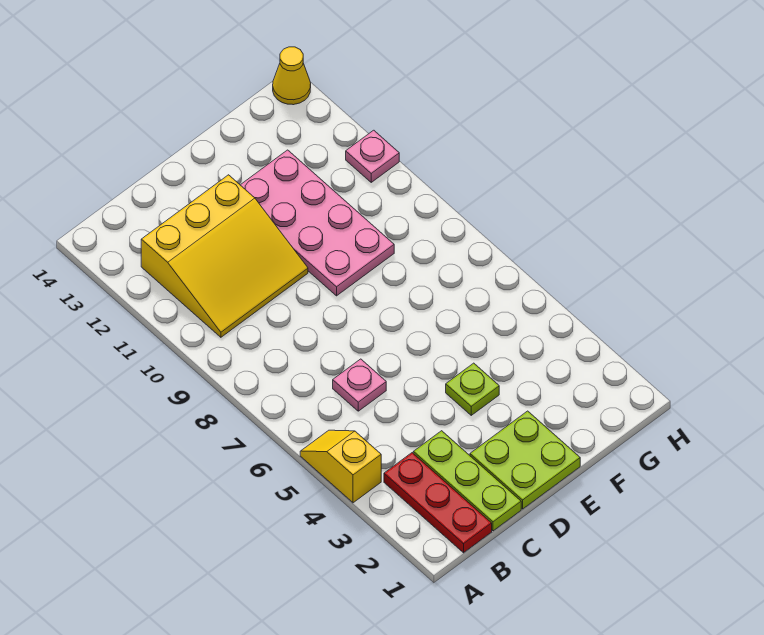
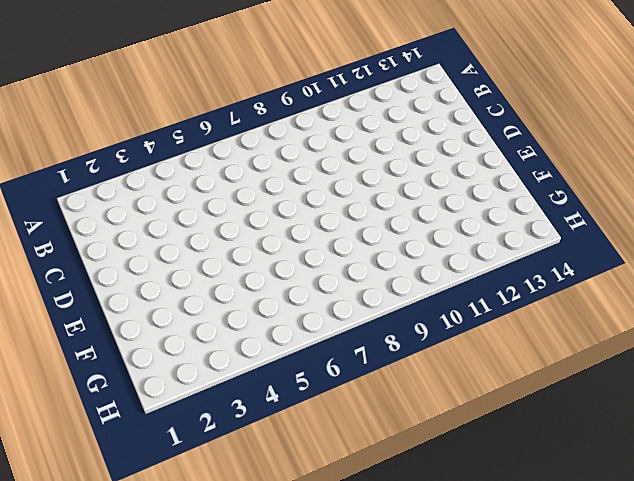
none -> yellow 1x2 slope [300,430,381,503]
none -> red 1x3 plate [384,453,492,553]

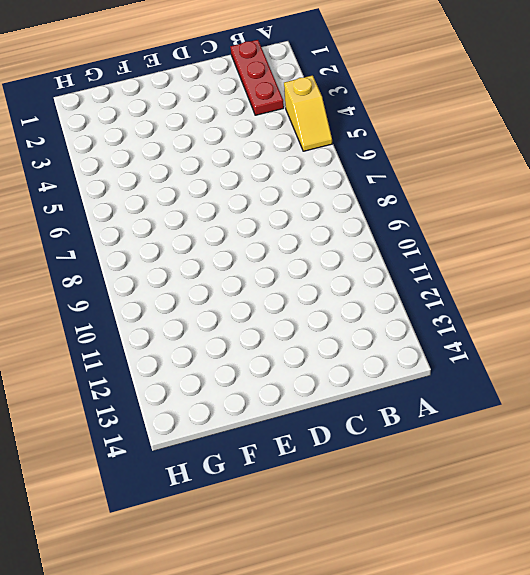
none -> yellow 3x3 slope [141,175,308,337]
none -> lime 1x3 plate [413,431,521,531]

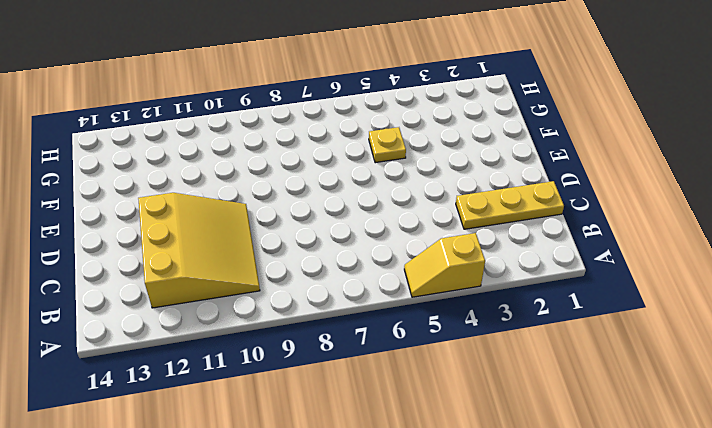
yellow 1x3 plate [456,181,564,229] -> lime 1x3 plate [413,431,521,531]
yellow 1x1 plate [369,127,406,163] -> none
none -> red 1x3 plate [384,453,492,553]
none -> pink 1x1 plate [333,359,386,411]

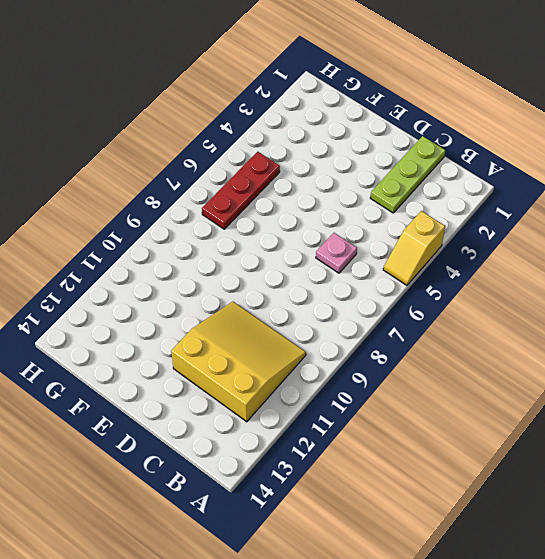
red 1x3 plate [202,152,280,229] -> red 1x3 plate moved to [384,453,492,553]
none -> lime 2x2 plate [470,411,580,509]
none -> lime 1x1 plate [446,363,499,415]

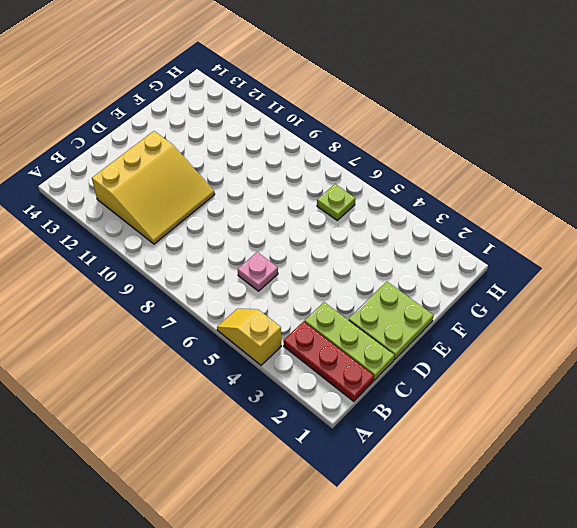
lime 1x1 plate [317,184,355,220] -> lime 1x1 plate moved to [446,363,499,415]
none -> pink 2x4 plate [241,150,394,296]
none -> pink 1x1 plate [346,130,399,182]

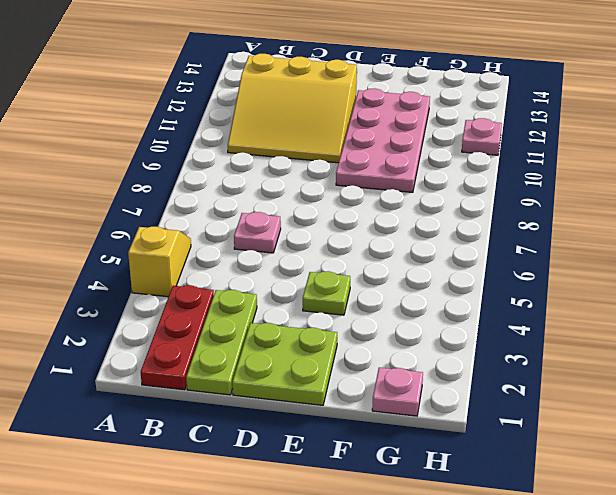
pink 1x1 plate [372,368,423,416] -> none
none -> yellow 1x1 cone [273,47,311,105]

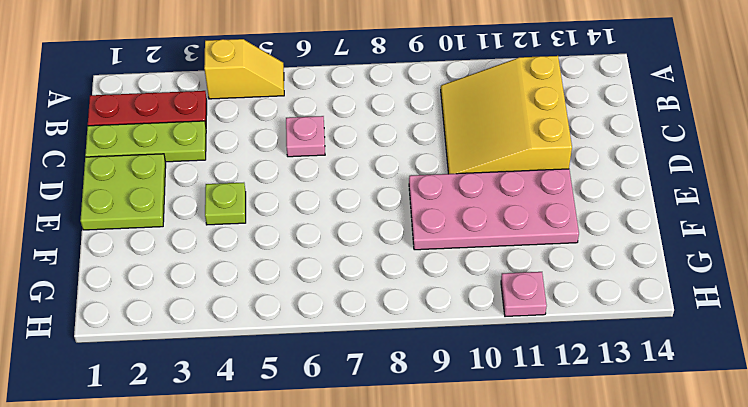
none -> yellow 1x1 cone [273,47,311,105]

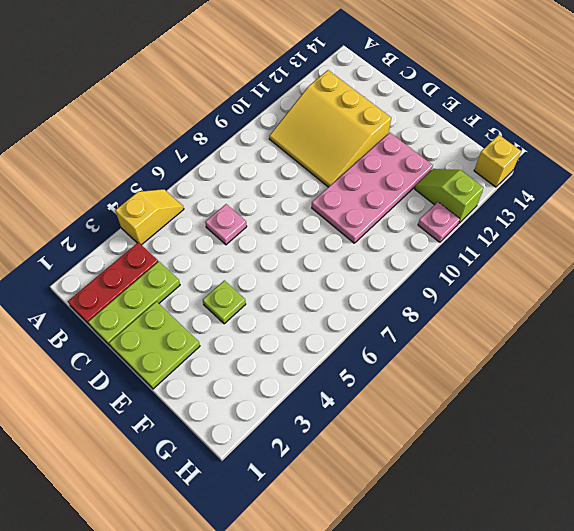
lime 1x2 slope [415,169,484,223] -> none
yellow 1x1 brick [474,135,521,187] -> yellow 1x1 cone [273,47,311,105]

